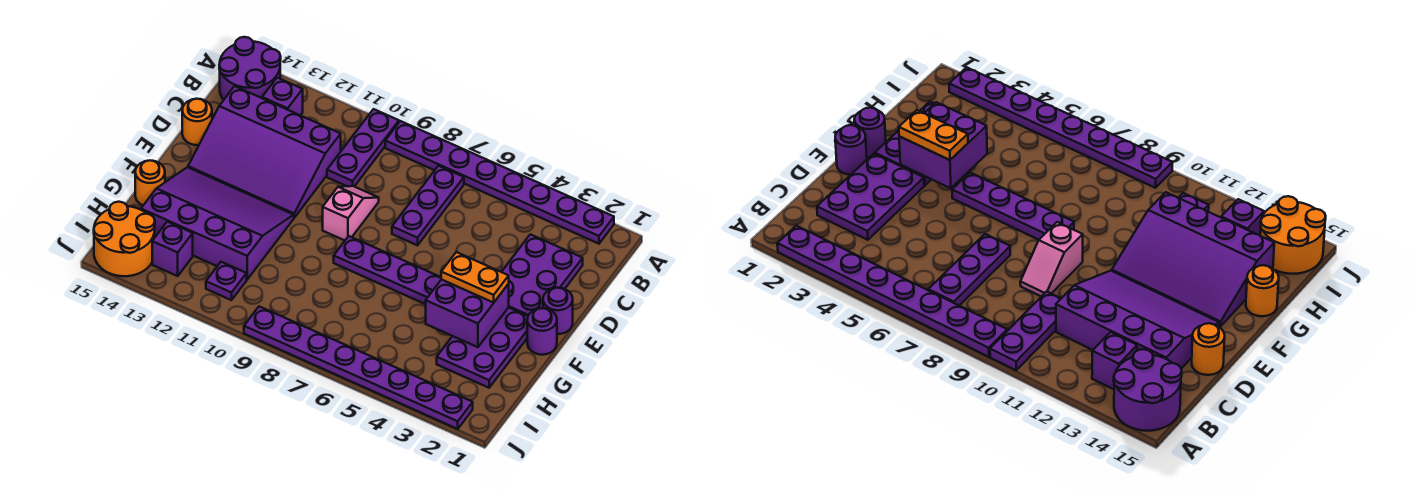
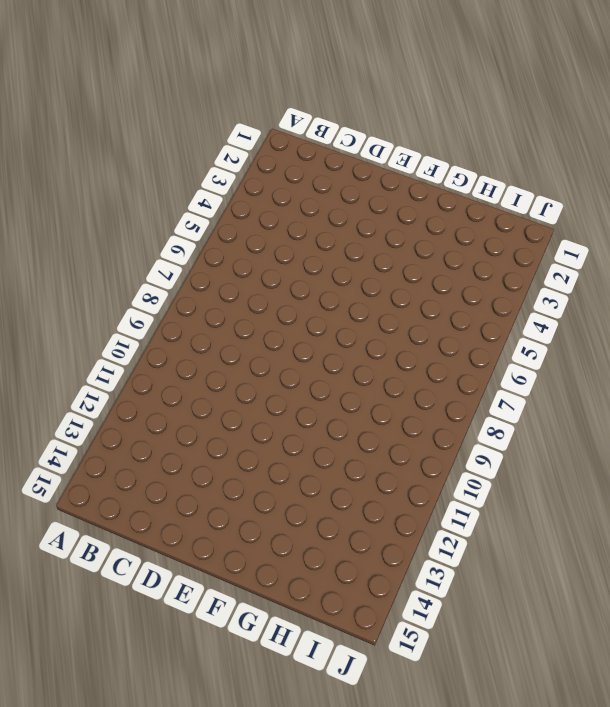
none -> purple 1x8 plate [385,121,614,244]
none -> purple 1x3 plate [327,109,399,186]
none -> purple 2x2 round brick [219,37,281,100]

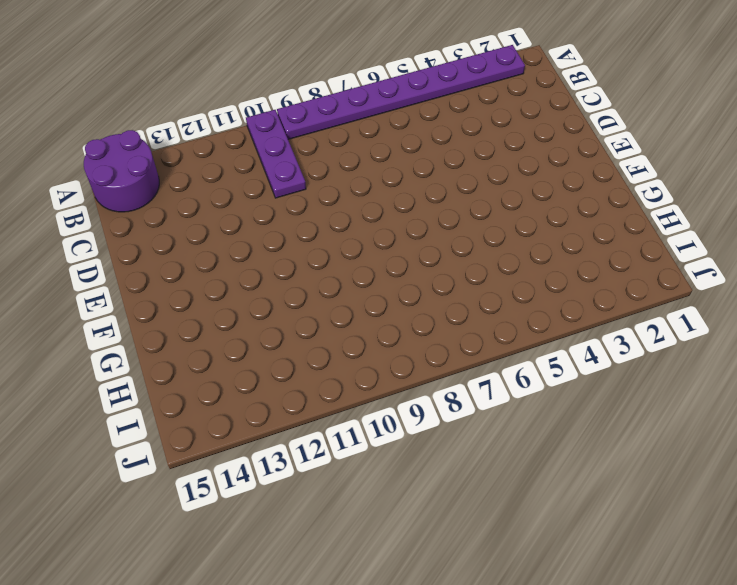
none -> purple 1x3 plate [392,166,464,245]
none -> purple 1x1 brick [262,78,303,115]
none -> purple 2x3 plate [502,234,583,316]

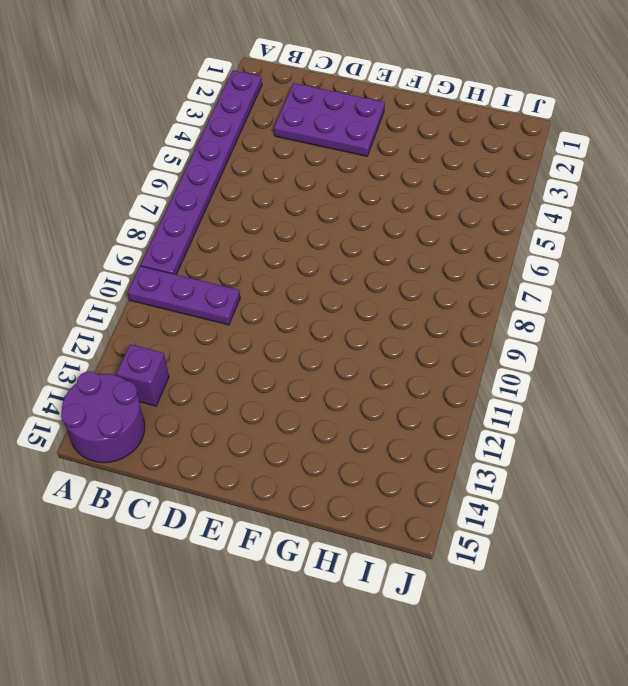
none -> purple 1x3 plate [392,166,464,245]
none -> purple 3x4 slope [188,86,341,218]
none -> pink 1x2 slope [323,186,379,240]

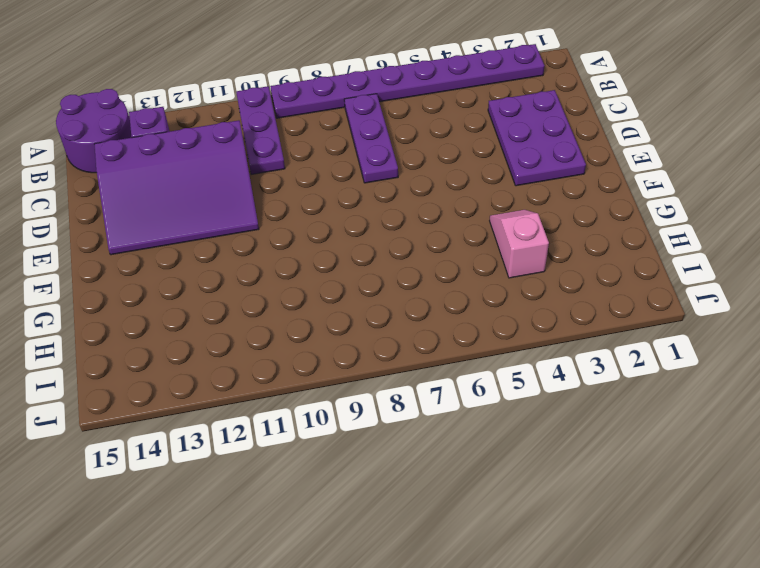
pink 1x2 slope [490,210,549,278] -> pink 1x2 slope moved to [323,186,379,240]
none -> orange 1x1 round brick [182,99,212,145]
none -> purple 1x1 round brick [543,288,573,334]
none -> purple 1x1 round brick [527,308,557,355]

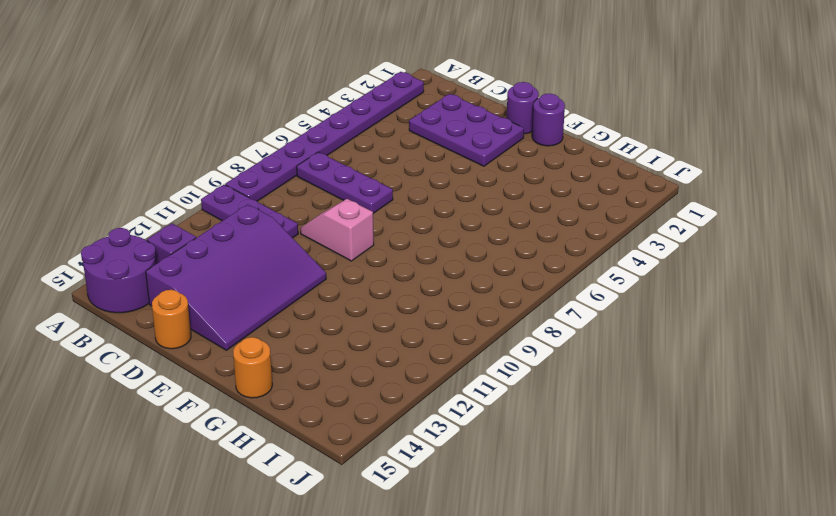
none -> purple 2x3 plate [437,308,528,388]
none -> purple 1x4 plate [334,236,441,304]
none -> purple 3x4 slope [141,167,294,279]

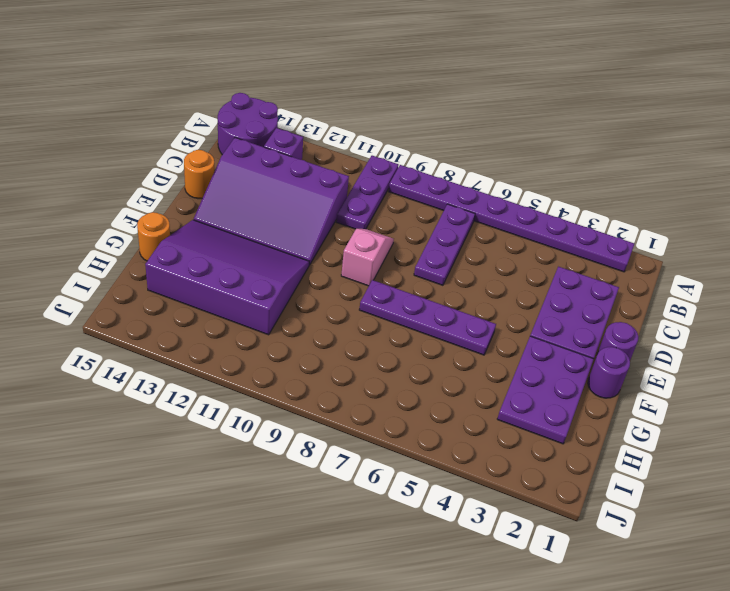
none -> purple 1x1 plate [206,262,247,300]
none -> purple 1x1 brick [152,222,193,276]
none -> orange 2x2 round brick [94,202,155,276]

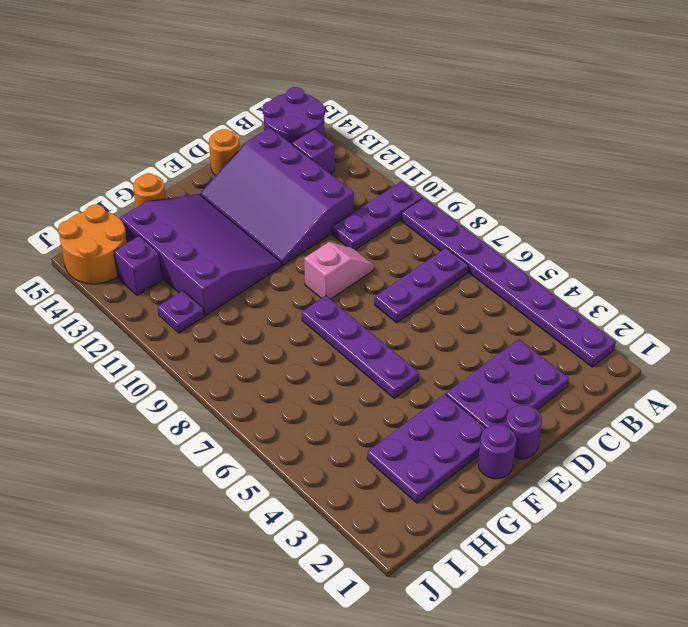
none -> purple 1x8 plate [244,306,473,429]
none -> purple 2x2 brick [426,279,509,347]
none -> orange 1x2 plate [441,252,509,303]

